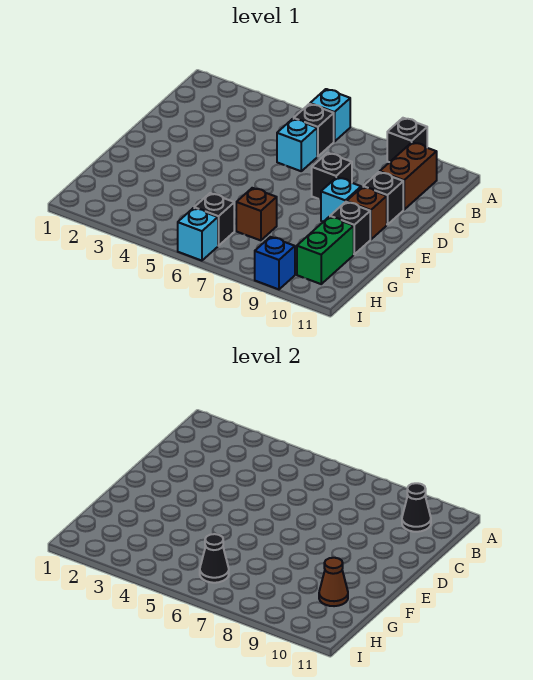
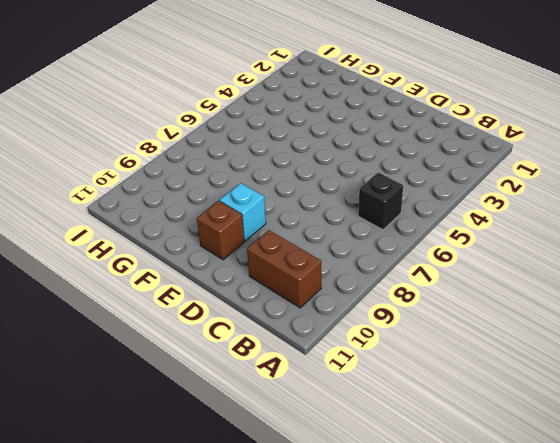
none -> cyan 1x1 brick [310,89,350,142]
none -> black 1x1 brick [387,118,427,162]
none -> cyan 1x1 brick [277,119,317,171]

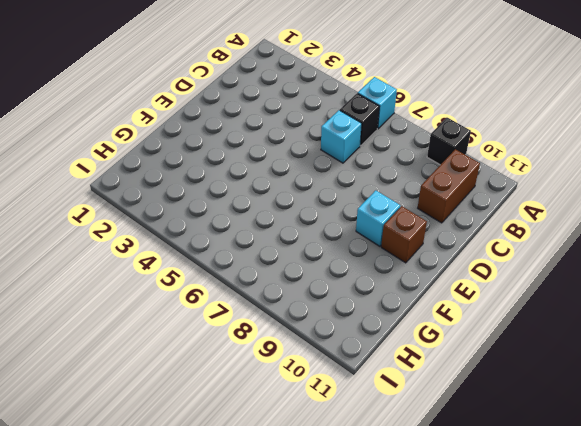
none -> black 1x1 brick [312,153,352,199]
none -> black 1x1 brick [363,172,403,225]
none -> black 1x1 brick [330,202,370,254]

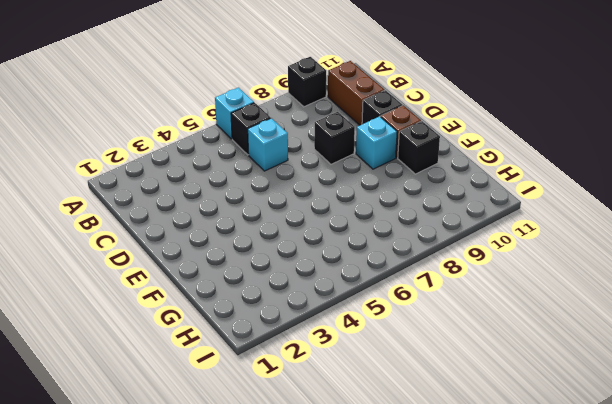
none -> brown 1x1 brick [236,188,277,240]
none -> green 1x2 brick [297,217,354,284]
none -> black 1x1 brick [194,193,234,246]

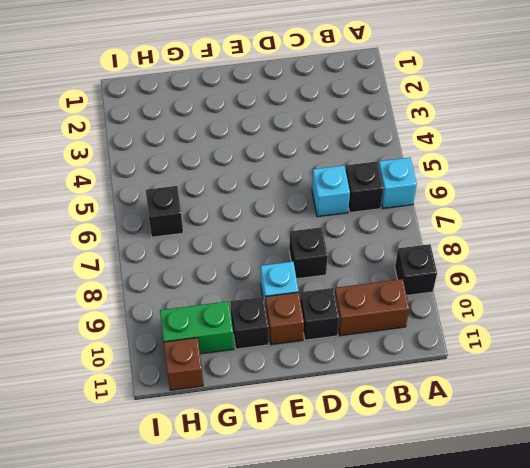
brown 1x1 brick [164,338,203,390] -> brown 1x1 brick moved to [236,188,277,240]
none -> cyan 1x1 brick [178,208,218,261]
none -> blue 1x1 brick [255,237,295,289]
none -> black 1x1 cone [402,483,431,532]

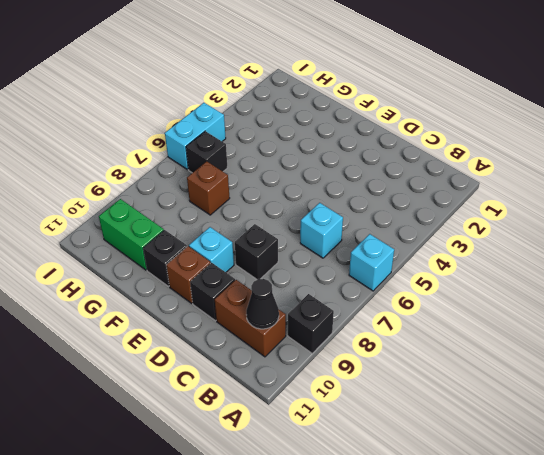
cyan 1x2 brick [165,103,226,170] -> cyan 1x1 brick [178,208,218,261]
none -> black 1x1 brick [294,104,334,156]
none -> blue 1x1 brick [255,237,295,289]
none -> brown 1x1 cone [319,558,348,606]

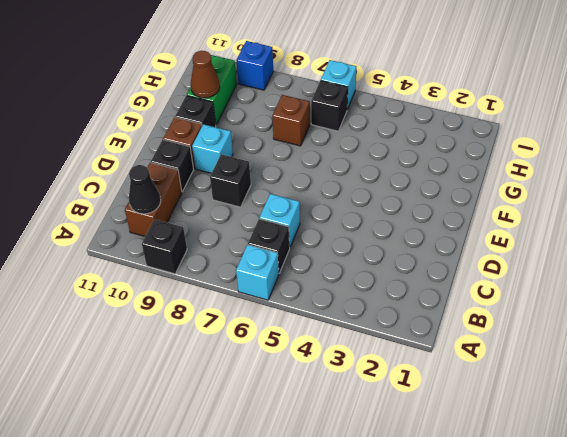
none -> black 1x1 cone [200,534,229,583]

